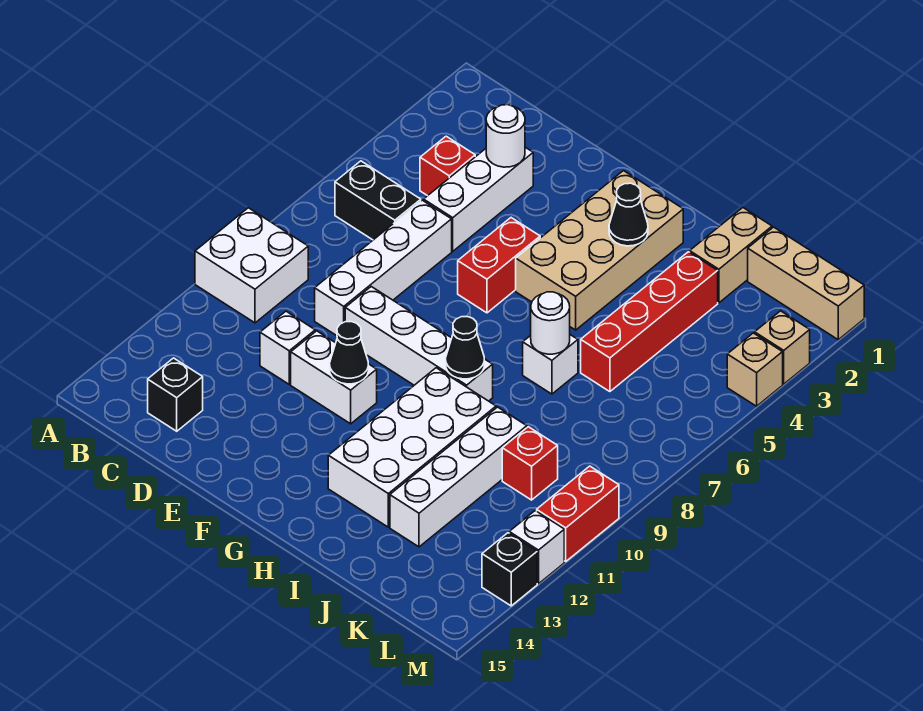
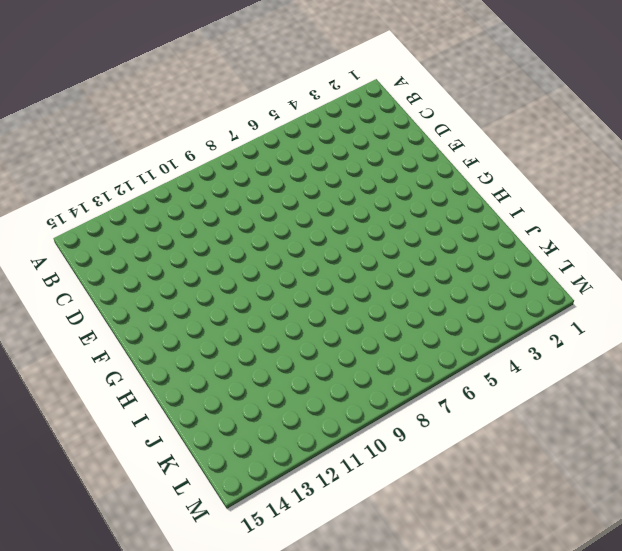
none -> white 2x2 brick [195,208,308,323]
none -> black 1x2 brick [335,161,421,240]
none -> red 1x1 brick [420,136,475,196]

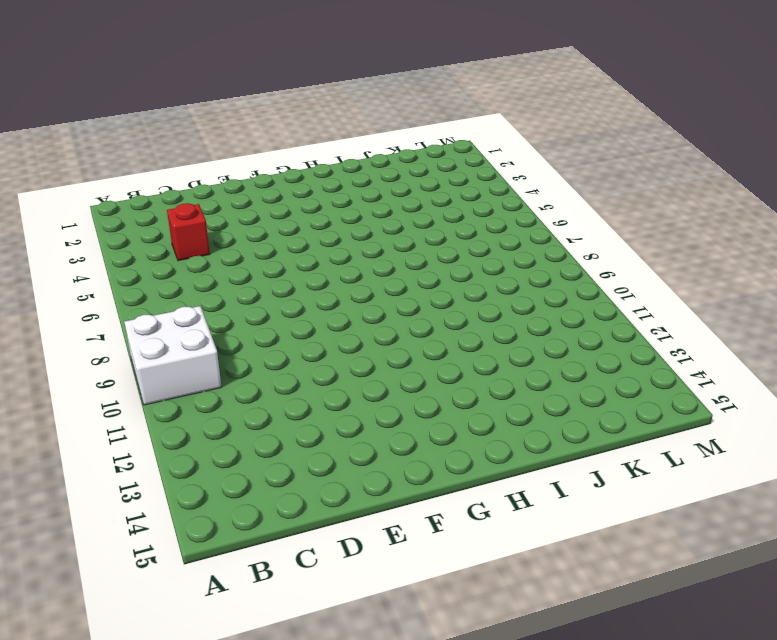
none -> black 1x2 brick [335,161,421,240]
none -> black 1x1 brick [148,358,203,431]
none -> white 1x3 brick [424,147,533,251]

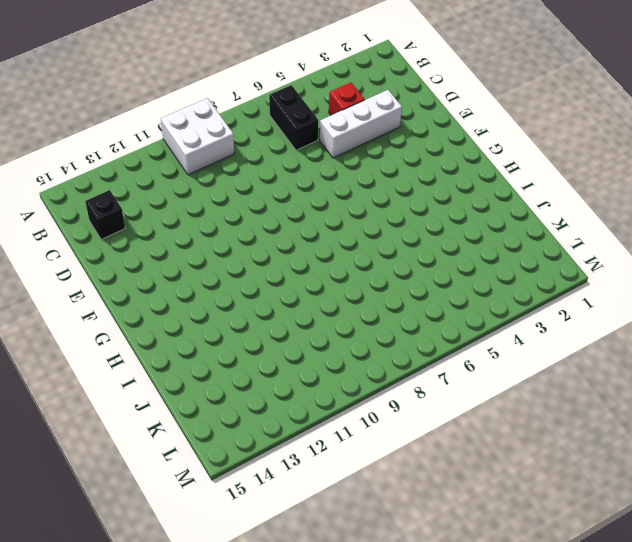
none -> white 1x4 brick [315,200,452,336]
none -> white 1x1 brick [260,311,315,384]
none -> white 1x4 brick [345,287,493,401]

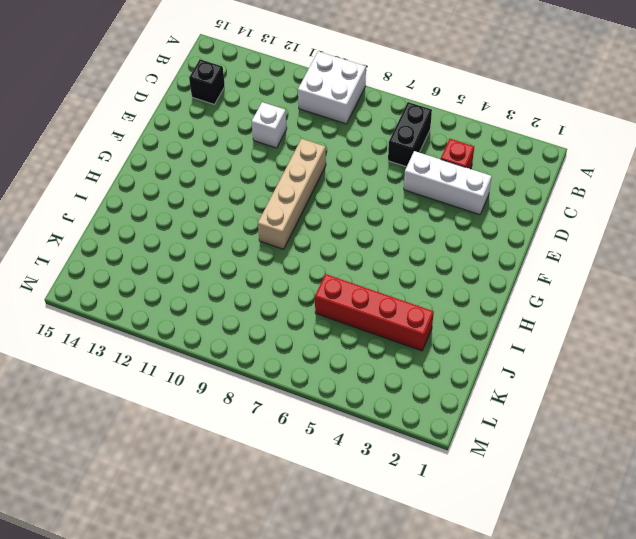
tan 1x4 brick [258,139,326,249] -> white 1x4 brick [345,287,493,401]
none -> white 1x4 brick [315,200,452,336]
none -> white 1x2 brick [291,331,377,424]
none -> red 1x2 brick [458,218,540,313]

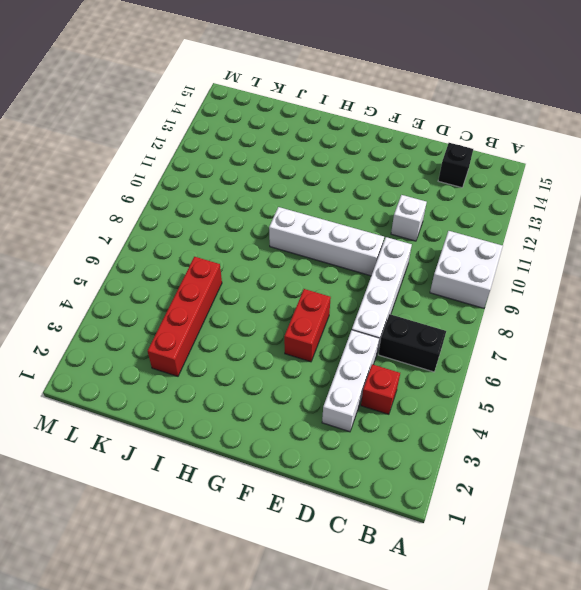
none -> white 1x2 brick [291,331,377,424]
none -> tan 2x4 brick [516,171,683,330]
none -> white 2x4 brick [328,368,496,527]

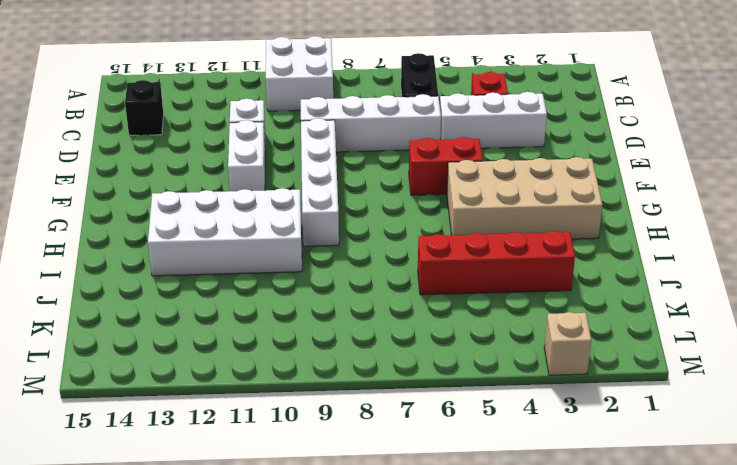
none -> white 1x1 brick [523,335,578,394]
none -> tan 1x2 brick [690,208,772,303]
none -> white 1x4 brick [390,407,527,547]

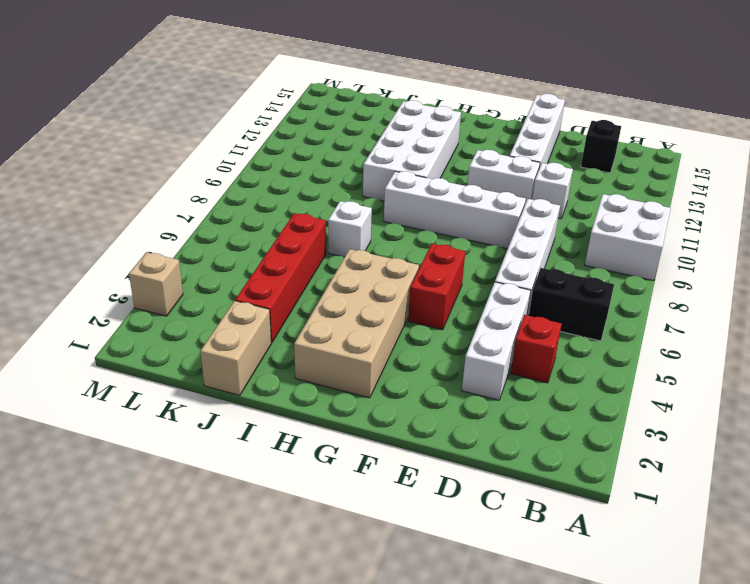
white 1x4 brick [510,94,565,168] -> white 1x4 brick moved to [390,407,527,547]
none -> tan 1x3 brick [748,227,864,340]
none -> red 1x1 brick [502,427,558,500]
none -> tan 1x1 brick [727,333,783,406]

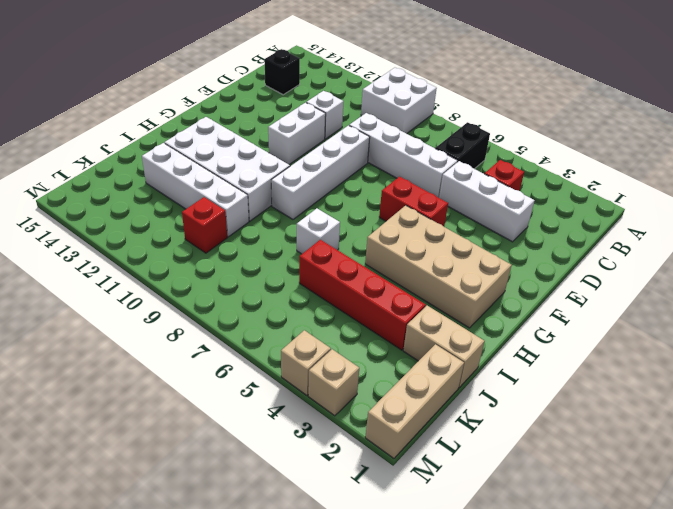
none -> red 1x2 brick [537,466,619,561]
none -> white 1x1 brick [509,511,564,584]
none -> black 1x1 brick [482,533,537,606]

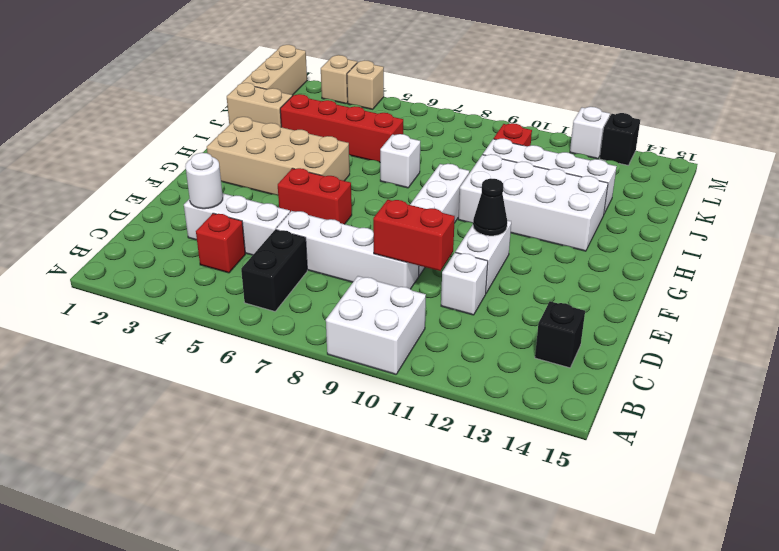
red 1x2 brick [373,200,455,271] -> red 1x2 brick moved to [537,466,619,561]
none -> black 1x1 cone [609,183,648,246]
none -> black 1x1 cone [446,317,484,379]
none -> white 1x1 round brick [531,292,570,354]

